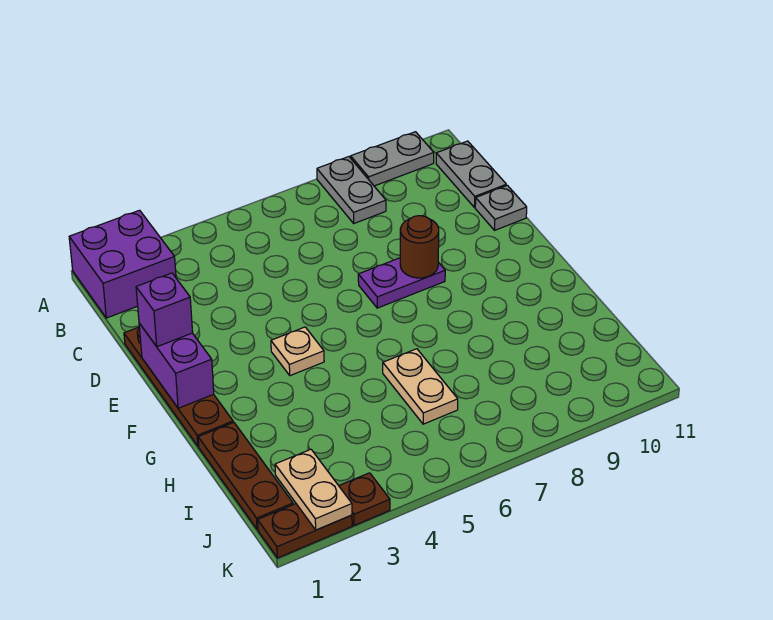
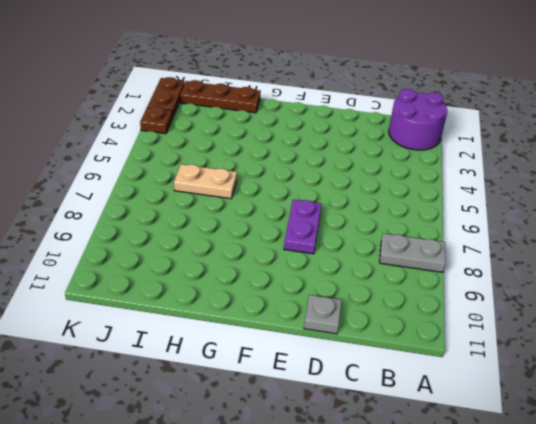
purple 2x2 round brick [389,89,447,150] -> purple 2x2 brick [69,210,176,318]
none -> grey 1x2 plate [351,132,434,186]
none -> grey 1x2 plate [436,141,506,208]
none -> brown 1x4 plate [124,327,233,446]

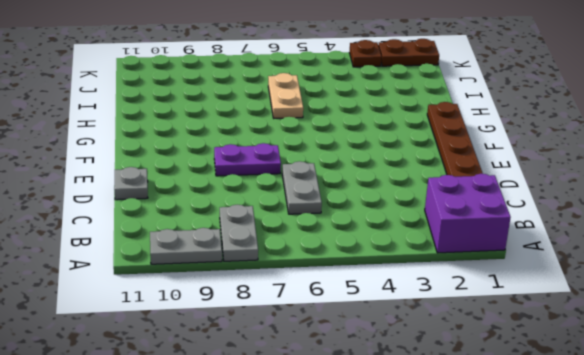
grey 1x2 plate [282,161,322,214] -> grey 1x2 plate moved to [436,141,506,208]
none -> tan 1x1 plate [271,327,324,376]
none -> brown 1x3 plate [198,422,293,529]
none -> purple 1x2 brick [139,323,214,408]

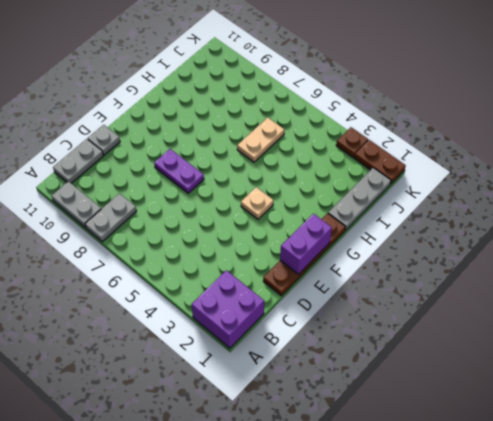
grey 1x3 plate [328,168,391,230] -> brown 1x3 plate [198,422,293,529]
none -> brown 1x1 round brick [400,216,439,278]
none -> tan 1x2 plate [275,449,352,530]
none -> purple 1x1 brick [136,273,193,347]

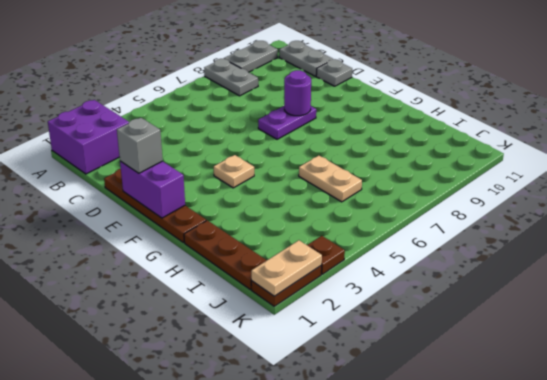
grey 1x1 brick [117,118,163,173] -> purple 1x1 brick [136,273,193,347]
purple 1x1 round brick [284,70,311,116] -> brown 1x1 round brick [400,216,439,278]
tan 1x2 plate [251,240,322,296] -> tan 1x2 plate turned to [275,449,352,530]

